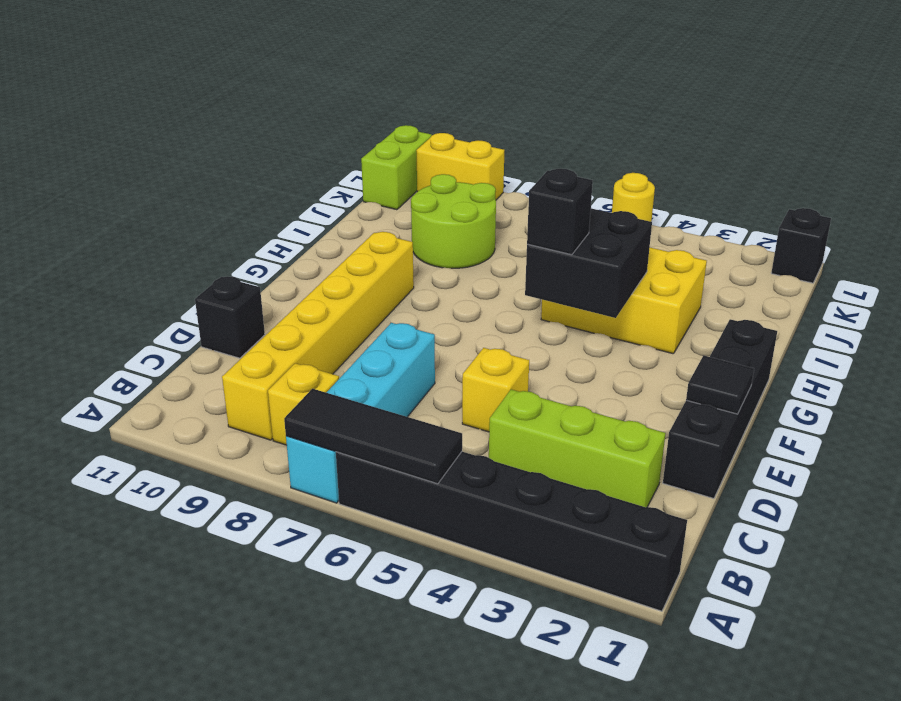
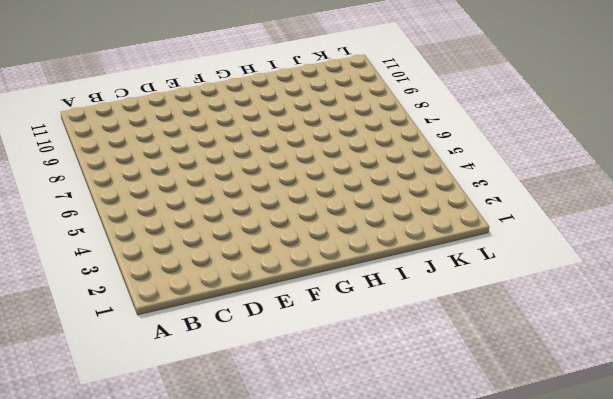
none -> black 1x6 brick [336,452,687,611]
none -> cyan 1x4 brick [286,323,435,503]
none -> yellow 1x1 brick [268,363,339,445]

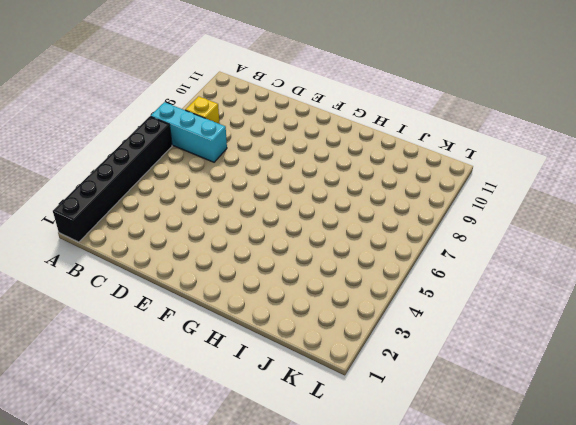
cyan 1x3 brick [151,102,227,162] -> cyan 1x4 brick [286,323,435,503]
none -> yellow 1x6 brick [222,232,414,440]
none -> lime 1x3 brick [489,389,666,507]
none -> black 1x4 brick [663,319,777,498]

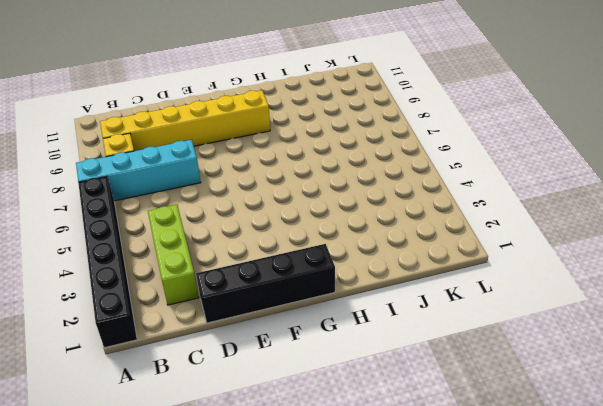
none -> yellow 1x1 brick [462,348,529,432]
none -> black 1x1 brick [195,276,265,358]
none -> yellow 2x3 brick [541,248,707,354]

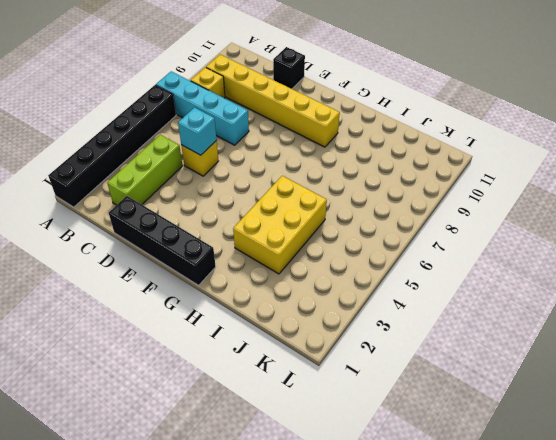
cyan 1x1 brick [178,108,217,155] -> none
none -> lime 2x2 round brick [411,174,496,268]
none -> lime 1x2 brick [361,125,432,210]
none -> black 1x1 brick [771,208,831,283]

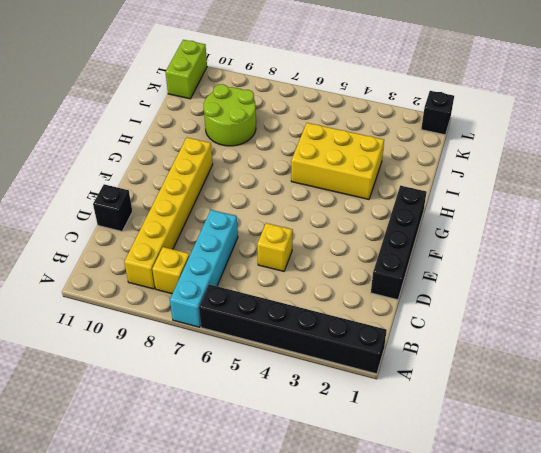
none -> lime 1x3 brick [489,389,666,507]
none -> yellow 1x1 round brick [612,173,655,222]
none -> yellow 1x2 brick [416,133,505,200]

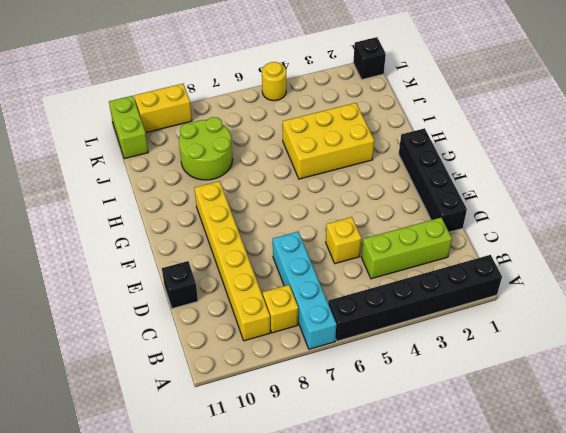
none -> black 1x3 tile [284,389,462,484]
none -> black 1x1 tile [686,355,754,414]
none -> black 2x2 brick [525,208,652,318]

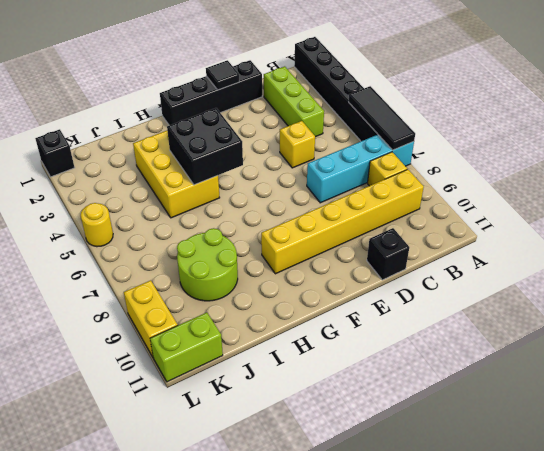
none -> black 1x1 brick [527,169,593,255]

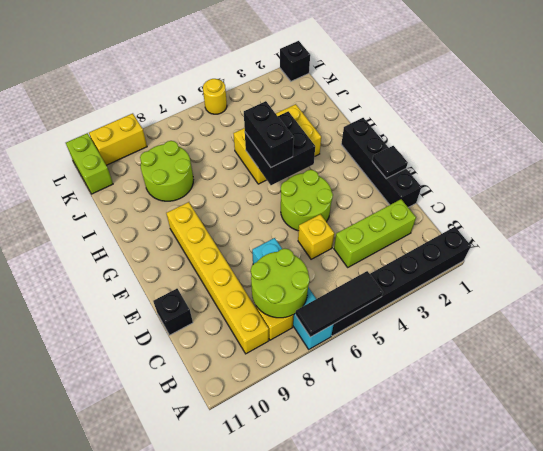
lime 2x2 round brick [251,249,310,318] -> none
lime 2x2 round brick [281,170,333,231] -> none
black 1x2 brick [244,101,294,167] -> black 1x1 brick [527,169,593,255]

